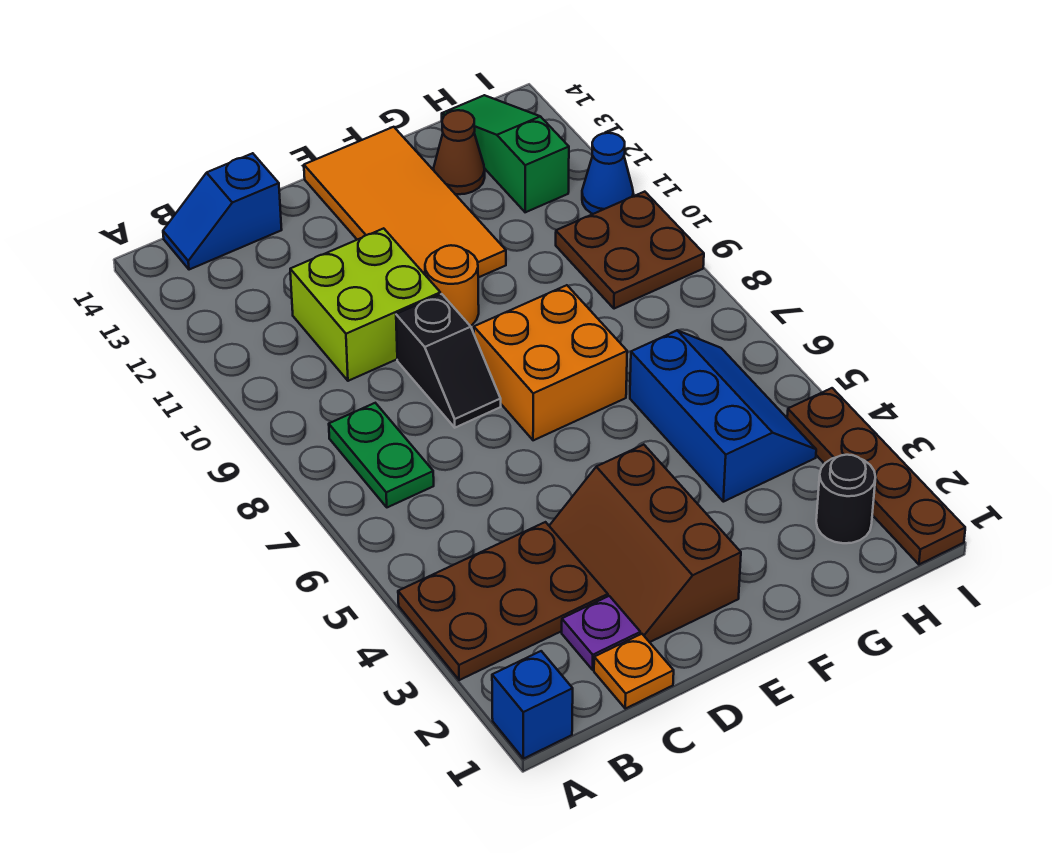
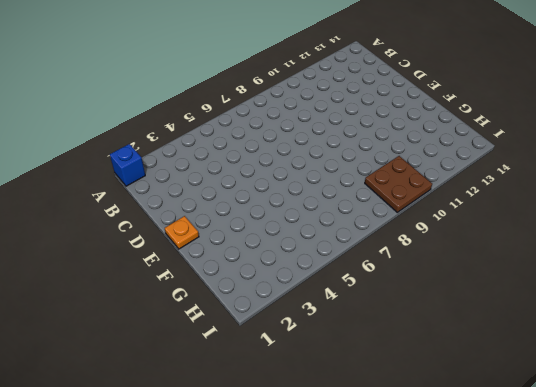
orange 1x1 plate [165,216,199,249] -> orange 1x1 plate moved to [594,634,674,709]
none -> brown 2x3 plate [398,522,608,680]
none -> green 1x2 plate [329,403,434,507]
none -> blue 1x2 slope [163,153,282,270]

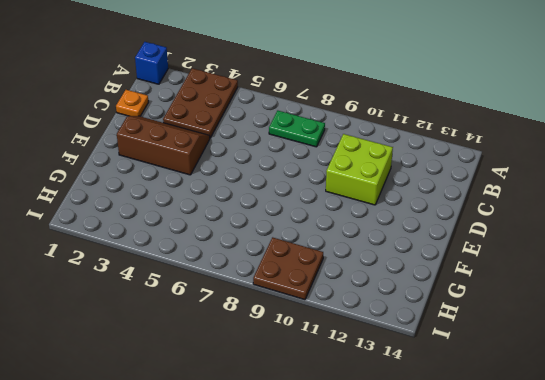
none -> blue 1x2 slope [163,153,282,270]
none -> purple 1x1 plate [562,596,640,670]
none -> black 1x2 slope [396,294,501,428]

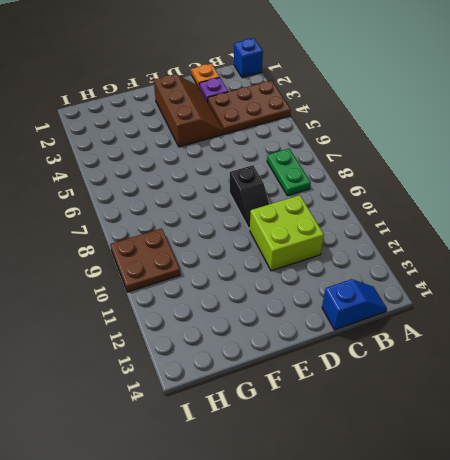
black 1x2 slope [230,165,269,229] -> black 1x2 slope turned to [396,294,501,428]
none -> orange 2x2 brick [474,285,627,440]
none -> orange 1x1 round brick [425,245,479,326]
none -> orange 2x4 tile [304,127,506,278]

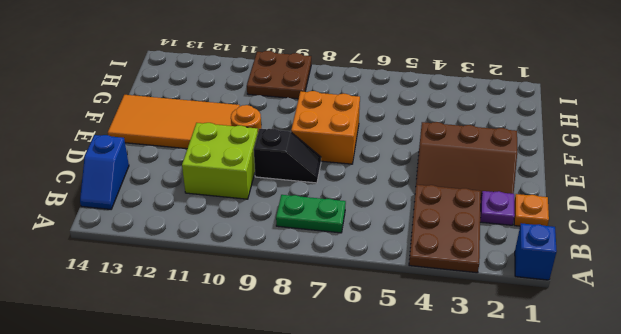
none -> blue 2x3 slope [630,330,816,502]
none -> brown 1x1 cone [434,110,485,194]
none -> black 1x1 round brick [816,455,876,543]

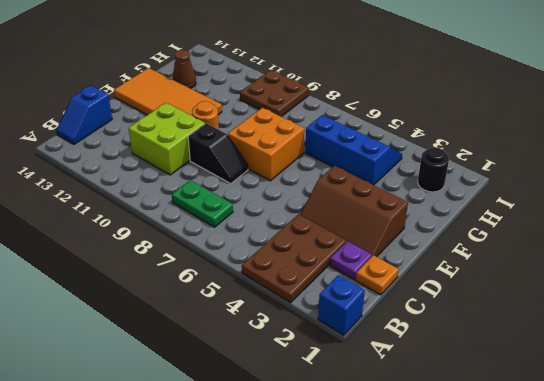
none -> green 1x3 slope [442,95,569,212]
none -> brown 1x4 plate [787,388,965,564]
none -> blue 1x1 cone [582,133,633,214]

